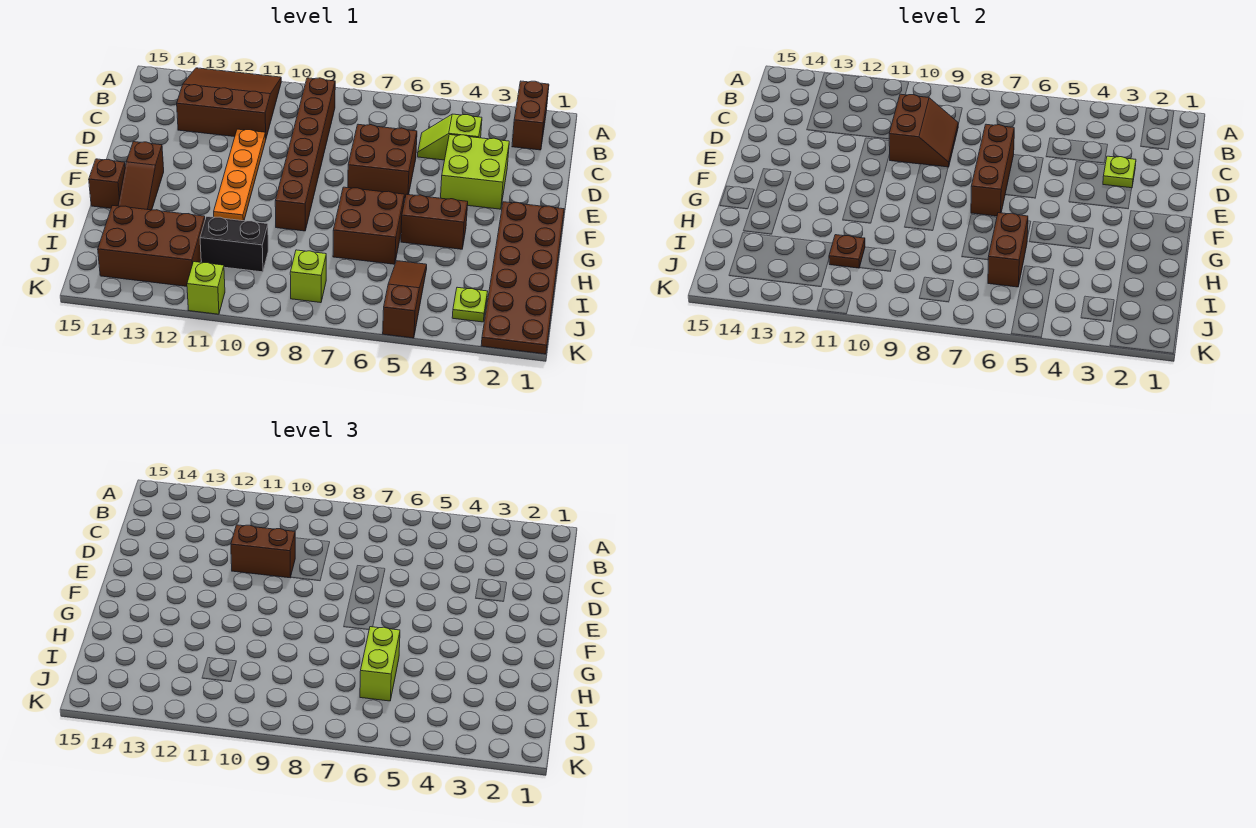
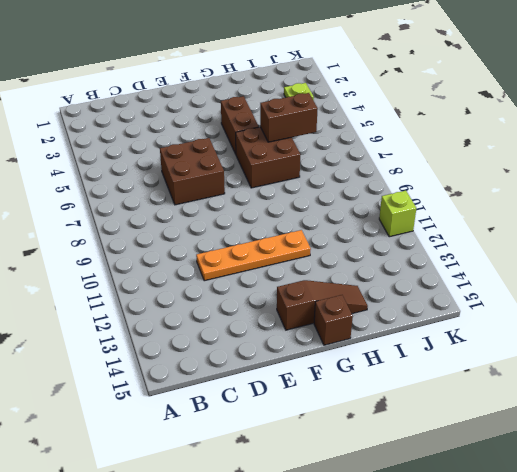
none -> brown 1x2 brick [512,81,549,150]
none -> brown 3x3 slope [177,68,281,138]
none -> brown 1x6 brick [275,78,335,231]

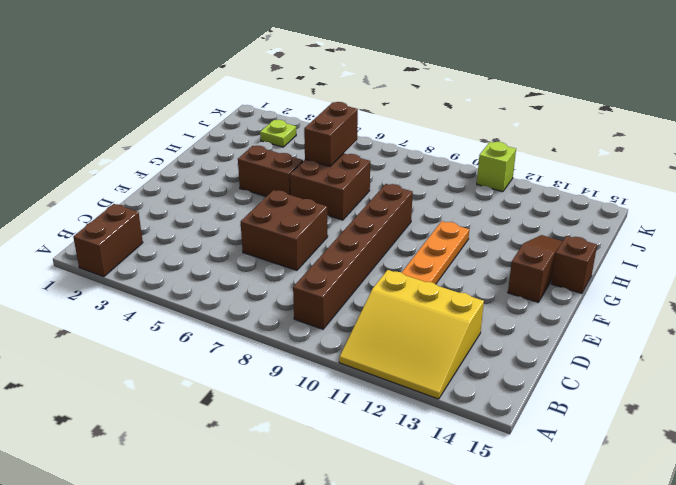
yellow 3x3 slope [339,270,484,399] -> brown 3x3 slope [177,68,281,138]
none -> lime 1x2 slope [418,114,482,160]
none -> lime 2x2 brick [441,135,509,209]
none -> brown 2x6 plate [481,202,564,354]

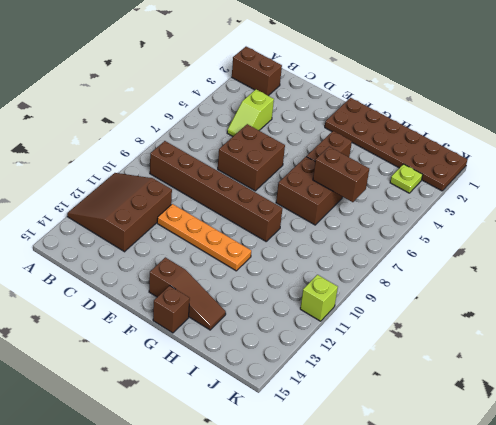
none -> lime 2x2 brick [441,135,509,209]
none -> brown 1x3 slope [383,261,427,338]
none -> black 1x2 brick [200,216,268,272]

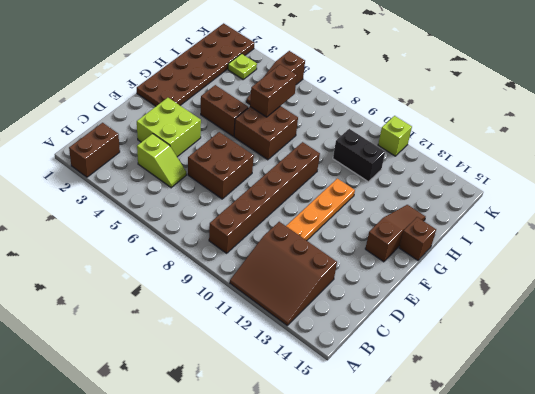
none -> brown 2x3 brick [98,205,205,286]
none -> lime 1x1 brick [290,250,326,303]
none -> brown 2x2 slope [889,94,958,167]

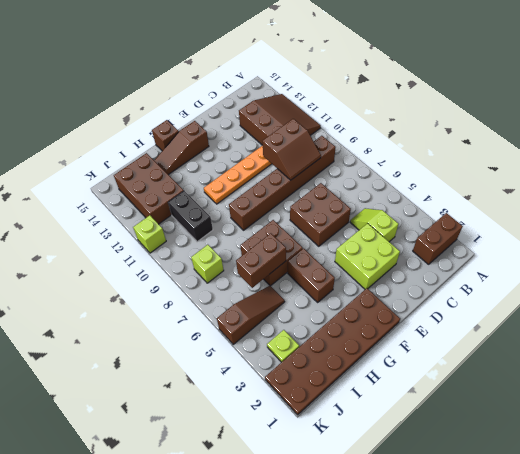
none -> lime 1x1 plate [1103,156,1136,188]
none -> brown 1x3 brick [971,124,1014,216]
none -> brown 1x1 plate [829,235,865,268]

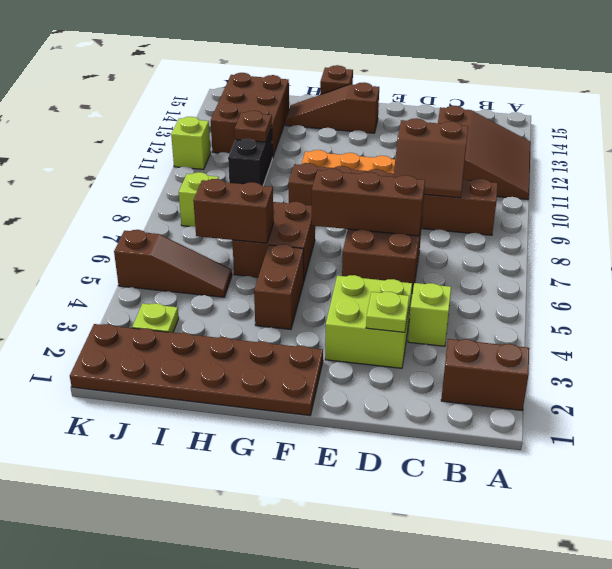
none -> brown 1x2 brick [231,525,295,578]
none -> lime 1x2 brick [360,627,400,701]

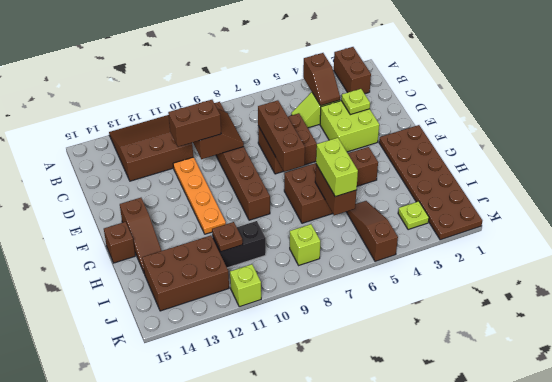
brown 1x2 slope [303,53,340,106] -> none

